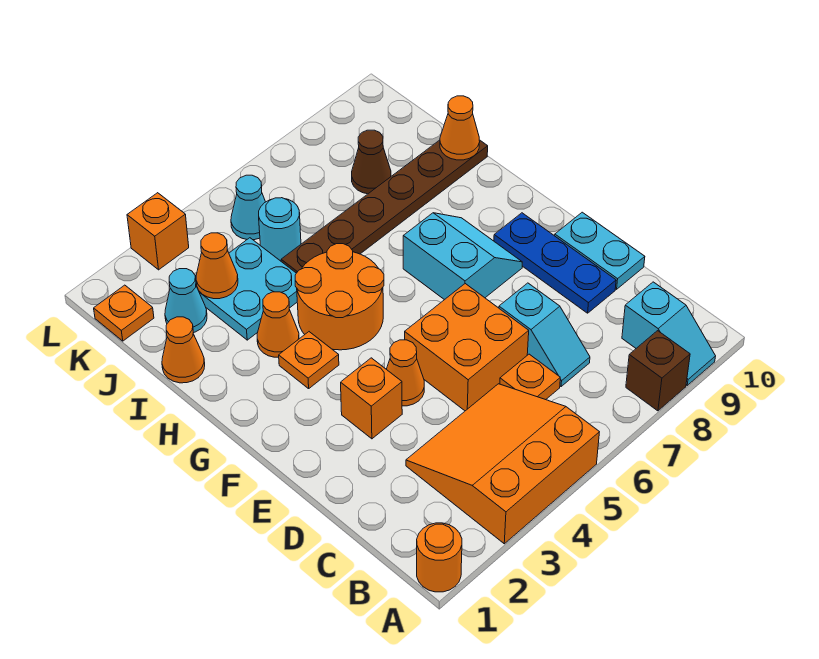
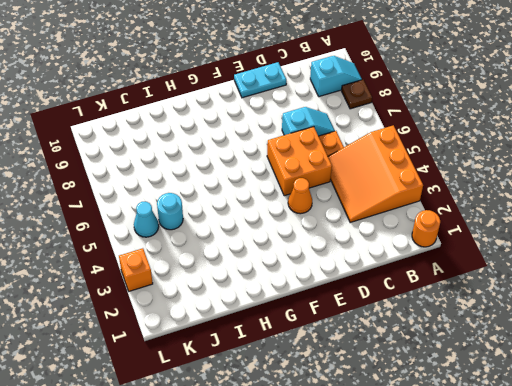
brown 1x1 plate [342,80,372,109] -> brown 1x1 brick [626,331,690,411]
none -> blue 1x3 plate [494,213,616,313]
none -> orange 1x1 brick [341,358,402,439]
none -> cyan 2x2 slope [403,213,522,300]

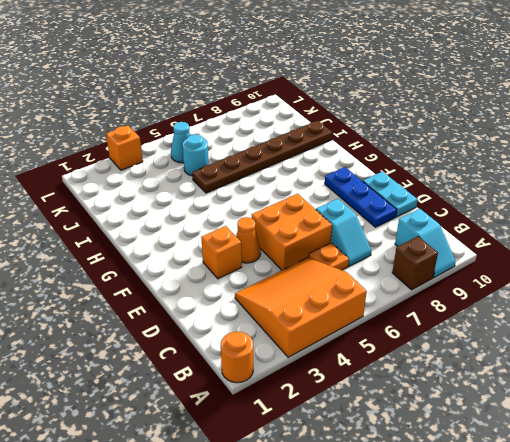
none -> cyan 2x2 slope [403,213,522,300]
none -> orange 1x1 plate [279,332,339,389]
none -> orange 2x2 round brick [295,244,384,350]

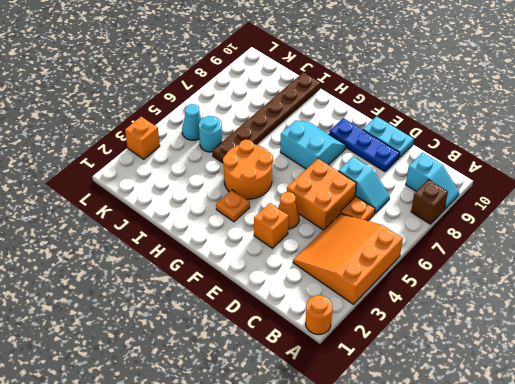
none -> orange 1x1 cone [257,292,299,357]
none -> orange 1x1 cone [162,317,205,383]
none -> cyan 2x2 plate [196,238,297,340]

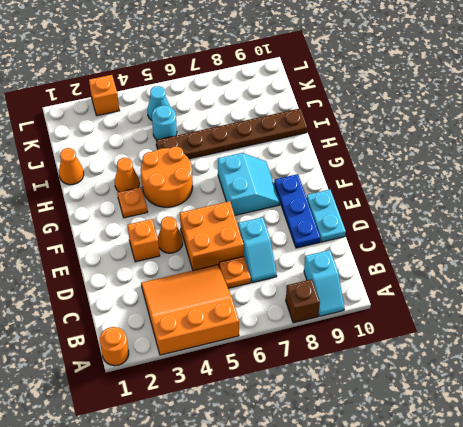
none -> cyan 2x2 plate [196,238,297,340]
none -> cyan 1x1 cone [165,269,207,333]
none -> brown 1x1 cone [352,130,391,194]

